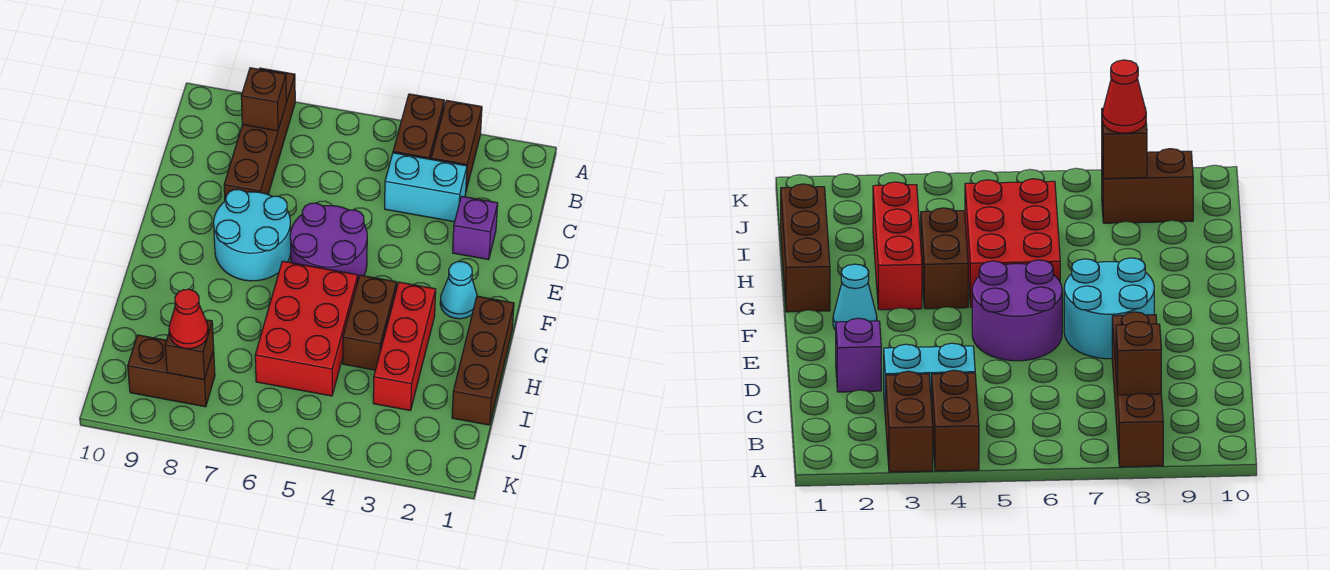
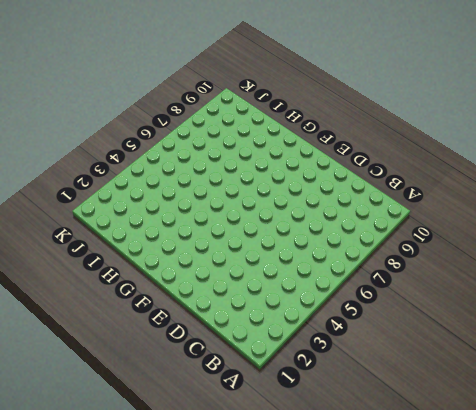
none -> brown 1x2 brick [431,100,482,190]
none -> brown 1x2 brick [393,94,444,159]
none -> brown 1x4 brick [224,68,295,201]

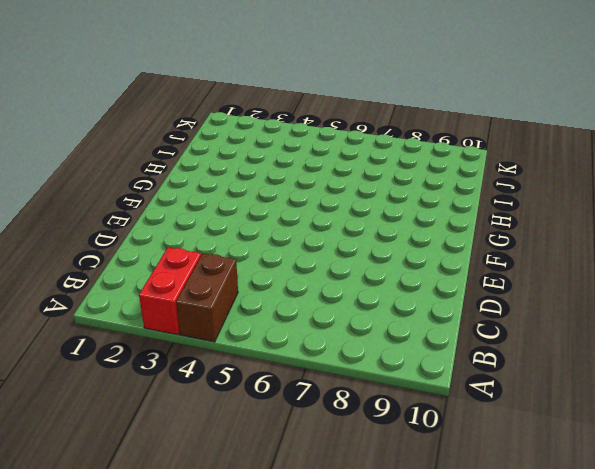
red 1x2 brick [139,248,201,335] -> brown 1x2 brick [431,100,482,190]
none -> brown 1x4 brick [224,68,295,201]
none -> cyan 1x2 brick [385,153,467,222]
none -> purple 1x1 brick [453,196,498,260]

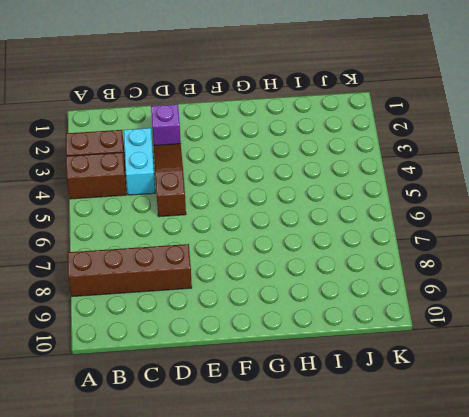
brown 1x3 slope [154,144,186,217] -> none
none -> purple 2x2 round brick [290,203,367,279]
none -> cyan 2x2 round brick [214,190,291,281]
none -> cyan 1x1 cone [440,262,477,319]

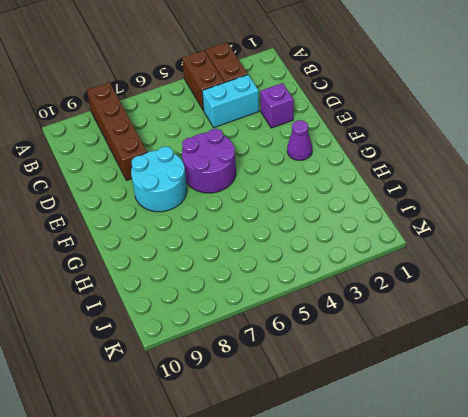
purple 1x1 cone [287,120,312,160] -> cyan 1x1 cone [440,262,477,319]
none -> brown 1x3 brick [452,296,514,425]
none -> red 1x3 brick [373,282,436,410]
none -> brown 1x2 brick [343,275,397,370]

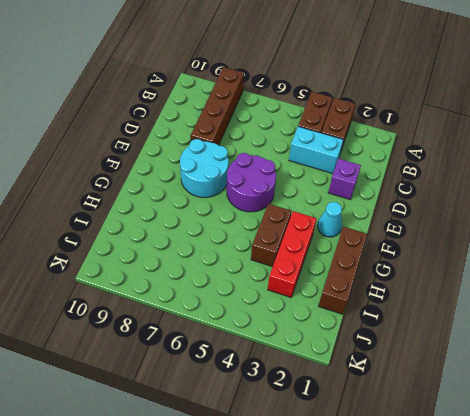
none -> red 2x3 brick [255,261,358,396]
none -> brown 1x2 brick [128,335,215,407]
none -> brown 1x1 brick [241,68,286,131]

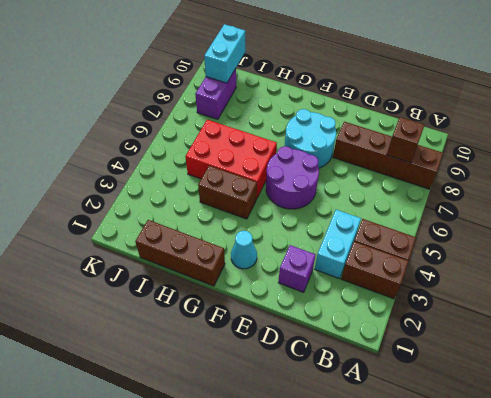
purple 1x2 brick [195,69,236,119] -> brown 1x2 brick [128,335,215,407]
cyan 1x2 brick [204,24,245,83] -> none
none -> red 1x3 brick [373,282,436,410]
none -> brown 1x1 brick [165,320,214,380]
none -> red 1x1 cone [169,289,208,349]

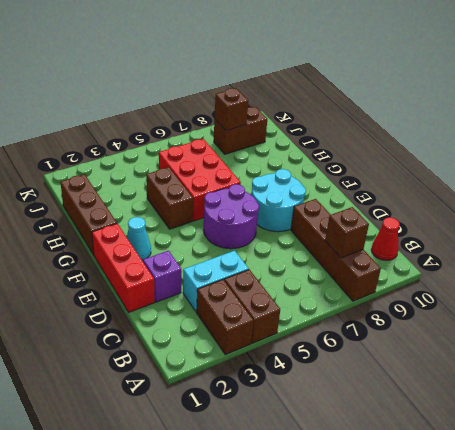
red 1x1 cone [371,217,400,260] -> red 1x1 cone moved to [169,289,208,349]
red 1x3 brick [92,224,155,312] -> red 1x3 brick moved to [373,282,436,410]

